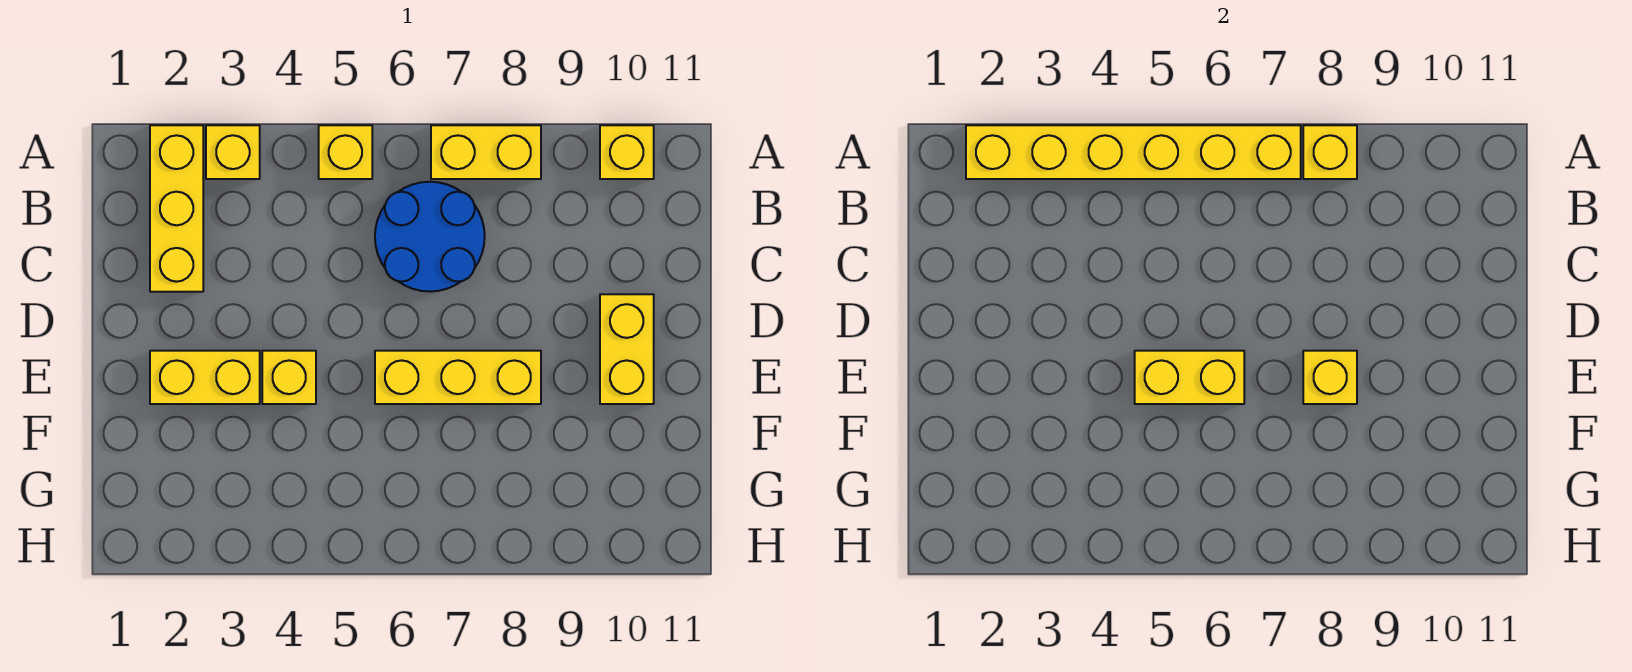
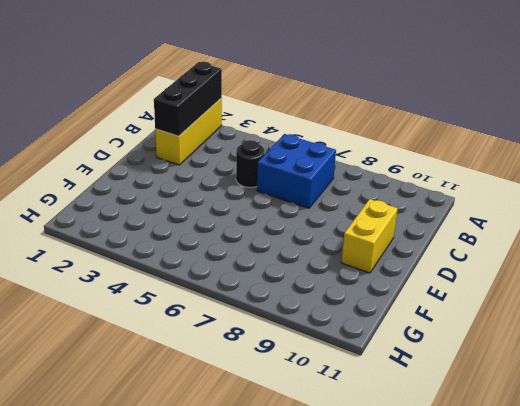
black 1x3 brick [154,62,222,136] -> yellow 1x6 brick [966,125,1301,179]
blue 2x2 brick [257,134,336,208] -> blue 2x2 round brick [375,182,485,292]
black 1x1 round brick [236,140,265,187] -> none
none -> yellow 1x1 brick [206,125,260,179]
none -> yellow 1x1 brick [319,125,372,179]
none -> yellow 1x2 brick [431,125,541,179]

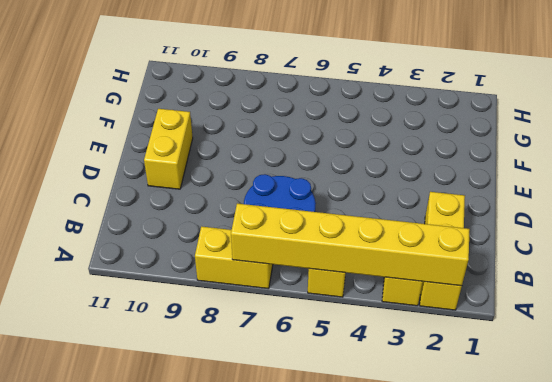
none -> yellow 1x1 brick [600,125,654,179]
none -> yellow 1x2 brick [150,351,260,404]
none -> yellow 1x1 brick [262,351,316,404]

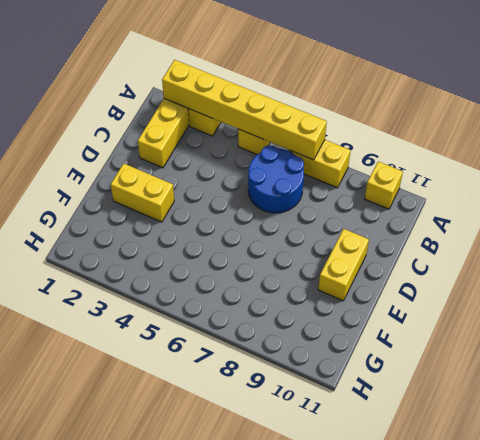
none -> yellow 1x1 brick [262,351,316,404]
none -> yellow 1x3 brick [375,351,541,404]
none -> yellow 1x1 brick [1303,125,1357,179]

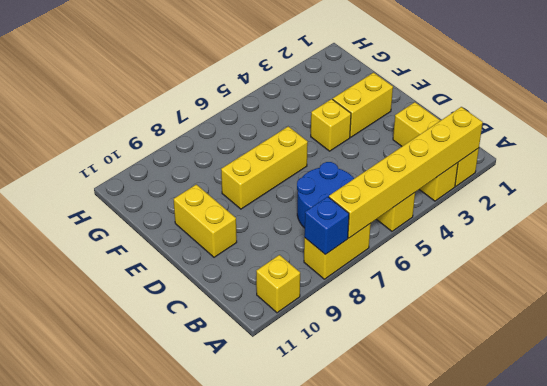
blue 1x1 brick [304,197,349,255] -> yellow 1x1 brick [1303,125,1357,179]
none -> yellow 1x2 brick [1135,351,1244,404]
none -> yellow 1x1 brick [1303,351,1357,404]

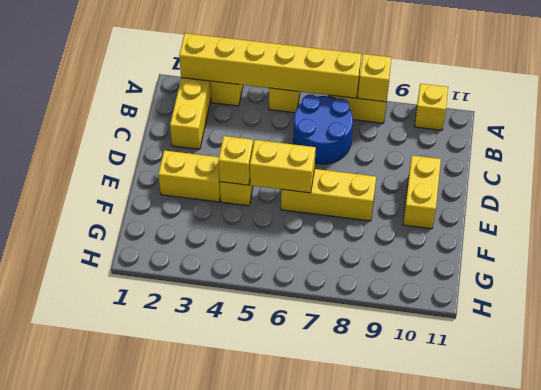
yellow 1x1 brick [218,136,253,185] -> yellow 1x1 brick moved to [1303,351,1357,404]

